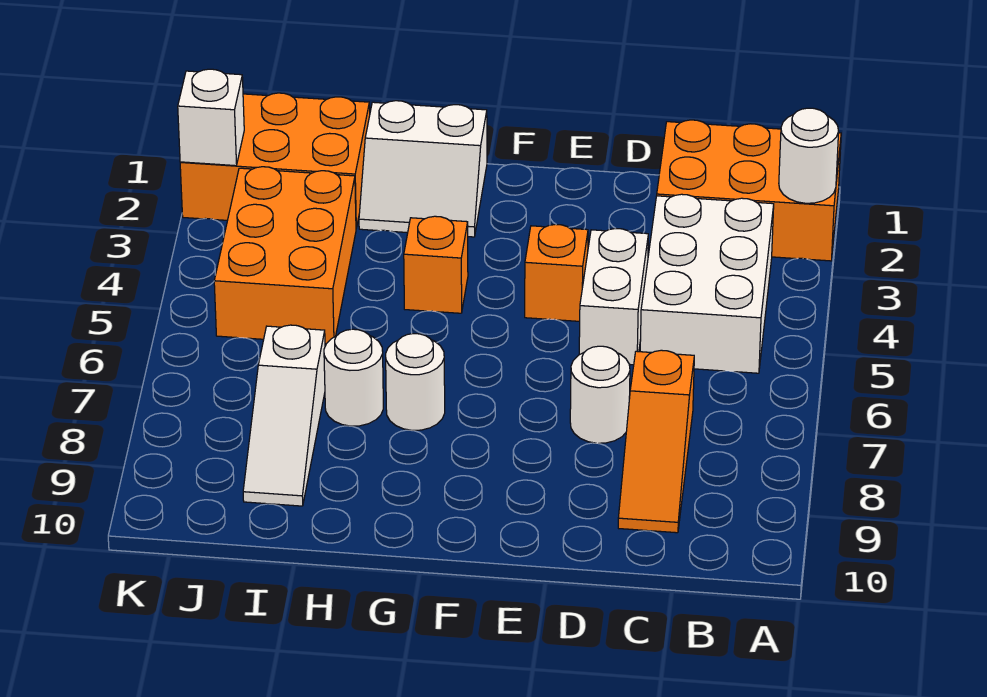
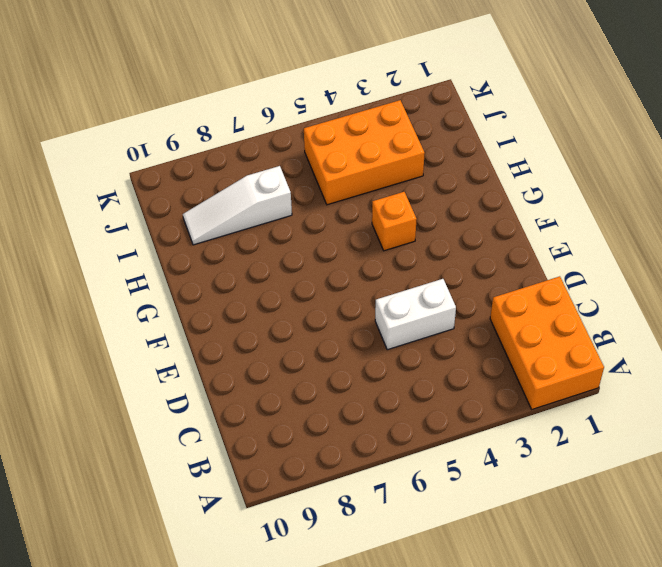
none -> white 2x3 brick [640,194,774,373]
none -> orange 1x3 slope [618,350,694,533]
none -> white 1x1 round brick [570,346,630,443]

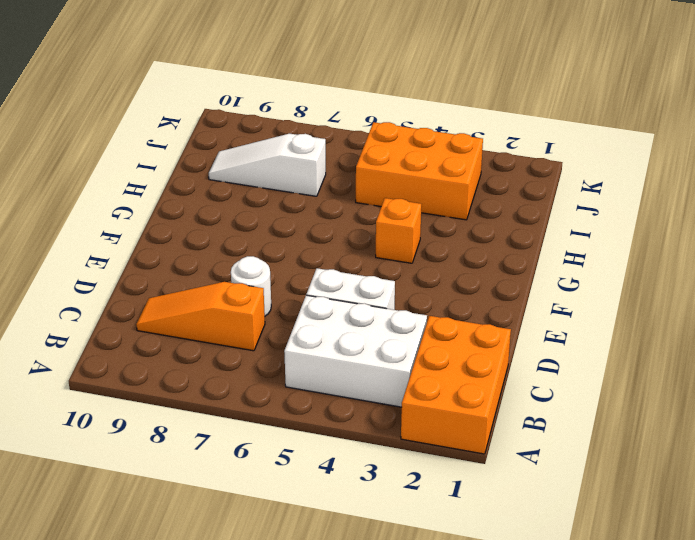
none -> orange 1x1 brick [525,224,588,321]
none -> white 2x2 slope [359,101,487,237]
none -> white 1x1 round brick [386,334,445,430]

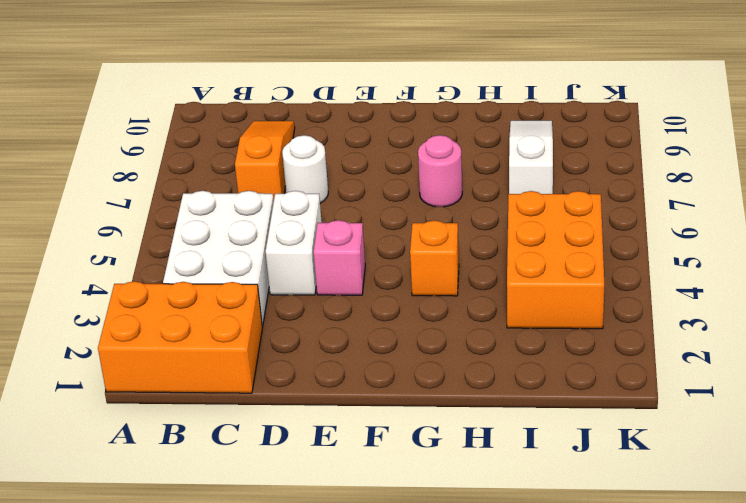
pink 1x1 brick [314,220,365,295] -> orange 1x1 brick [525,224,588,321]
pink 1x1 round brick [418,135,462,207] -> white 1x1 round brick [386,334,445,430]
none -> white 2x2 slope [359,101,487,237]
none -> white 1x1 round brick [324,329,383,426]
none -> orange 2x3 brick [180,93,370,228]

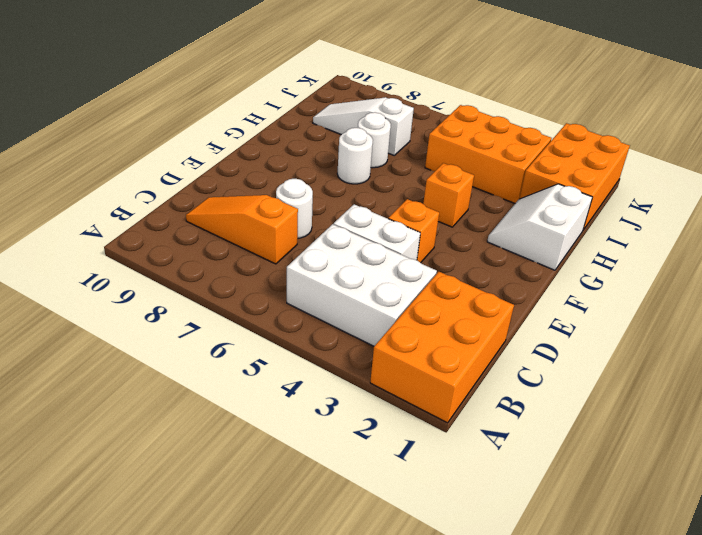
none -> white 1x1 round brick [779,108,839,203]
none -> white 1x1 brick [178,69,244,166]

